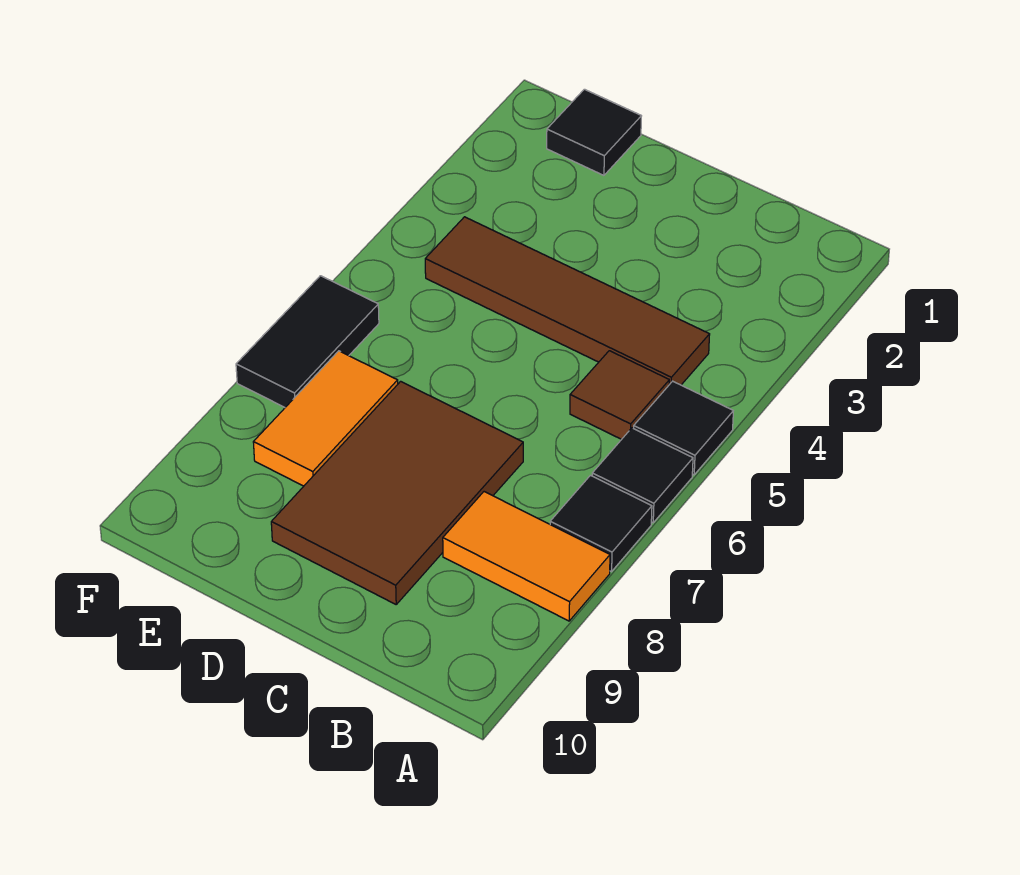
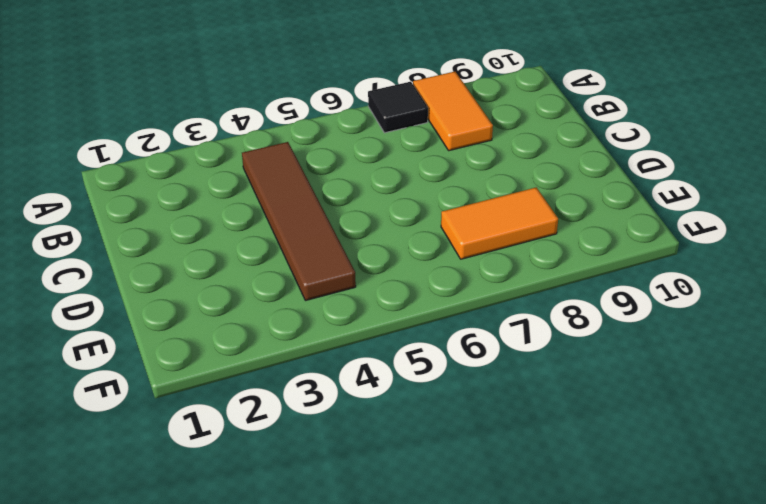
none -> black 1x1 tile [634,381,733,475]
none -> black 1x1 tile [592,428,693,523]

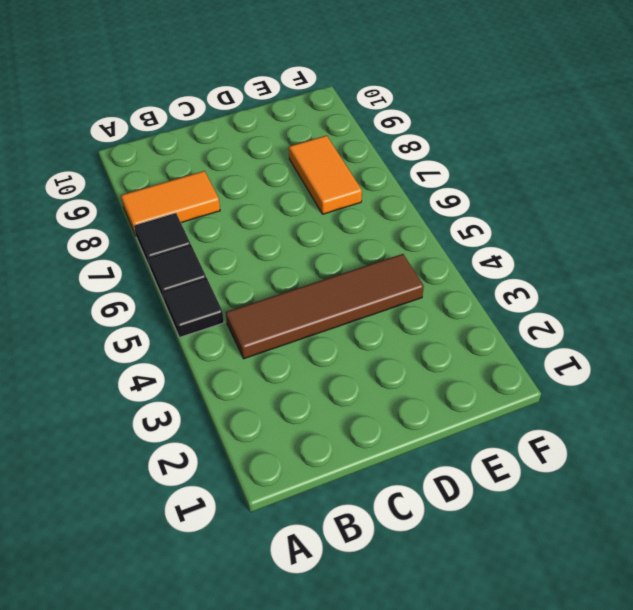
none -> brown 1x1 tile [570,351,669,439]
none -> brown 2x3 tile [271,381,523,604]

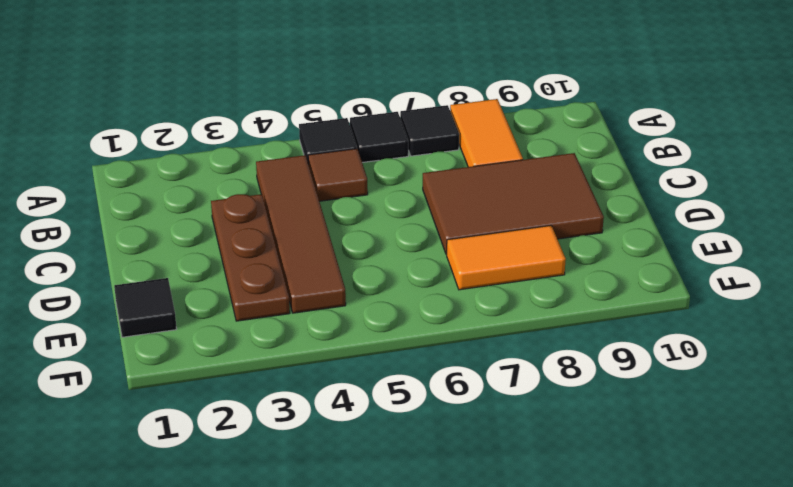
brown 1x3 plate [211,194,290,321] -> none
none -> black 1x2 tile [236,276,379,407]

